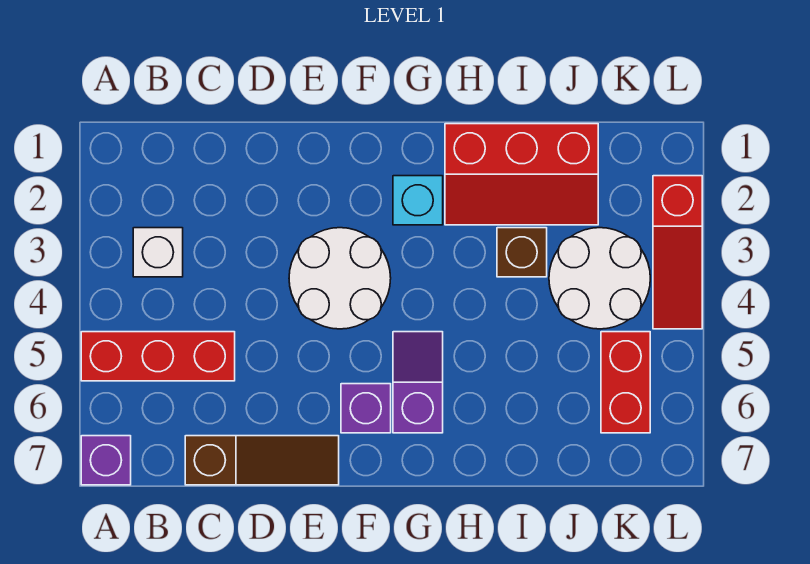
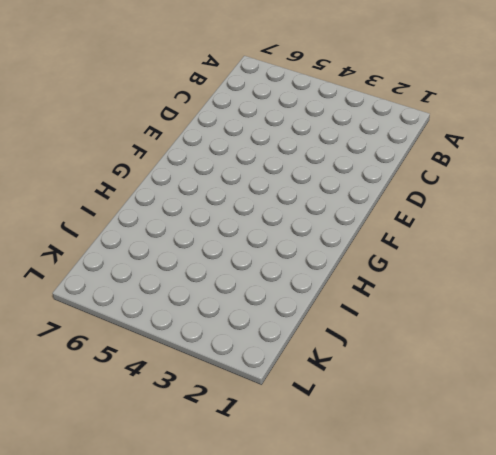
none -> red 1x3 brick [81,332,235,381]
none -> purple 1x1 brick [81,436,131,485]
none -> white 1x1 brick [133,228,183,277]

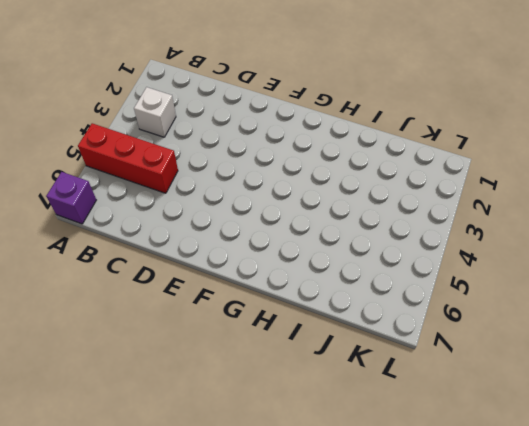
none -> brown 1x3 slope [185,436,339,485]
none -> white 2x2 round brick [289,228,391,329]
none -> purple 1x1 brick [341,384,391,433]

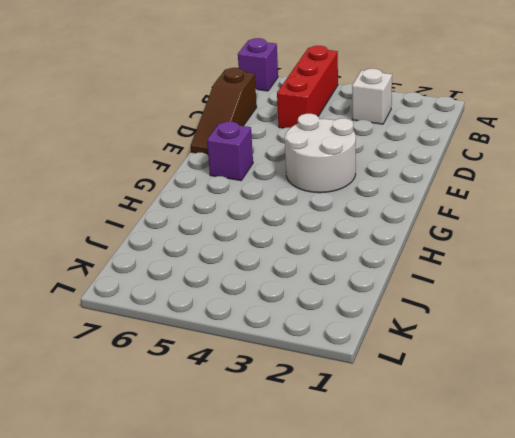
none -> cyan 1x1 brick [393,176,443,225]
none -> purple 1x2 slope [393,332,443,433]
none -> red 2x3 slope [445,124,598,225]

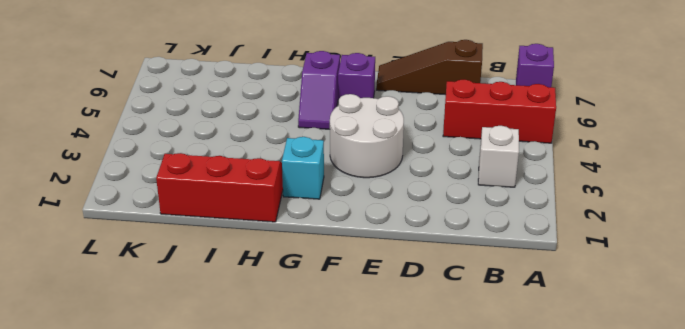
none -> brown 1x1 brick [497,228,547,277]
none -> white 2x2 round brick [549,228,650,329]
none -> red 1x2 brick [601,332,650,433]

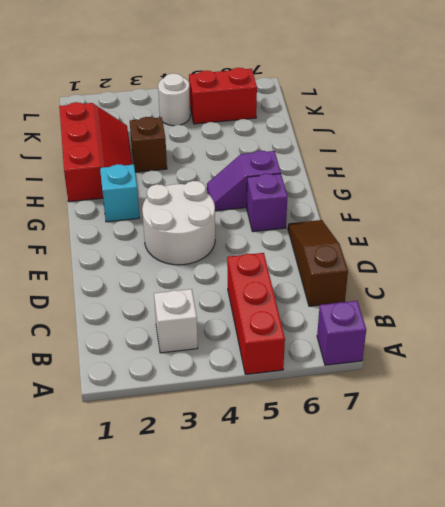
white 1x1 round brick [158,73,190,126] -> white 2x2 round brick [549,228,650,329]
none -> red 1x3 slope [653,176,702,329]

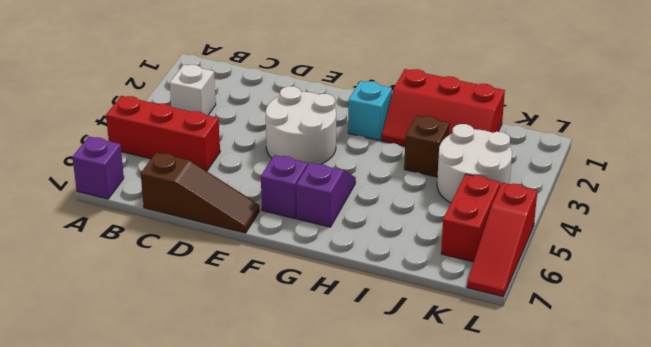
red 1x3 slope [467,182,537,297] -> red 1x3 slope moved to [653,176,702,329]

